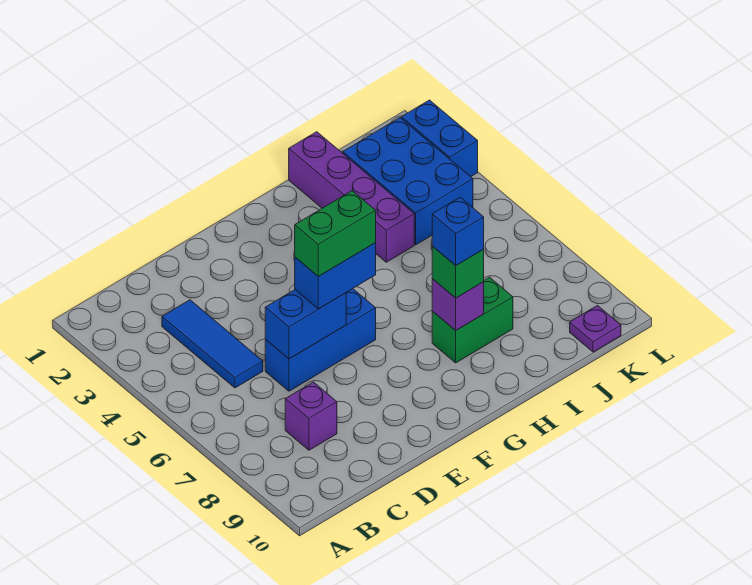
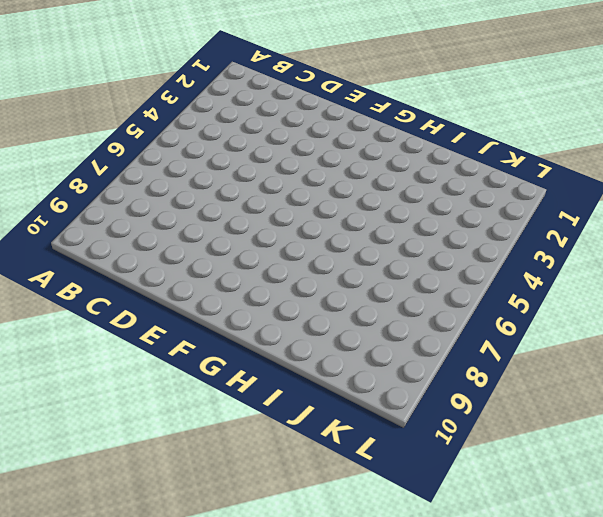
none -> blue 1x3 tile [162,300,263,388]
none -> purple 1x1 brick [285,382,337,450]
none -> blue 1x3 brick [265,289,376,391]

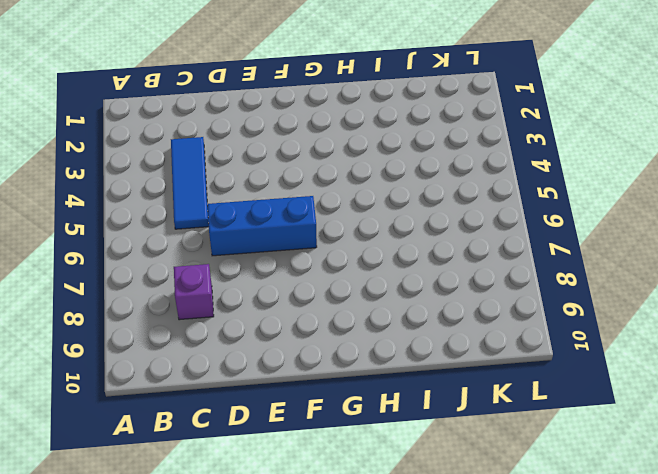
none -> green 1x2 brick [432,277,513,363]
none -> purple 1x4 brick [289,132,414,262]
none -> blue 2x3 brick [343,118,473,245]

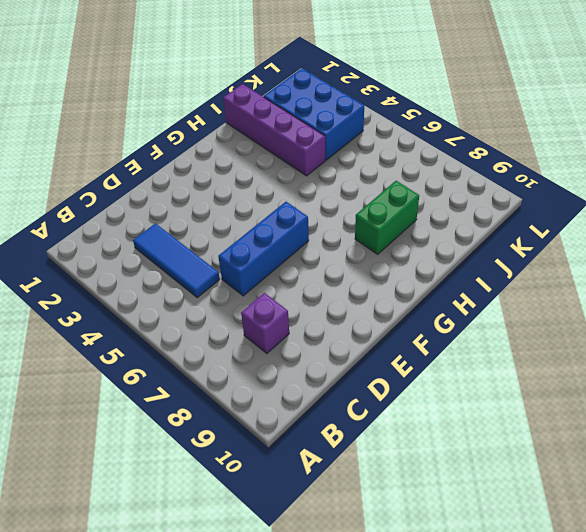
none -> purple 1x1 plate [570,306,621,352]
none -> blue 1x2 brick [402,100,478,177]
none -> blue 1x2 brick [265,290,346,359]

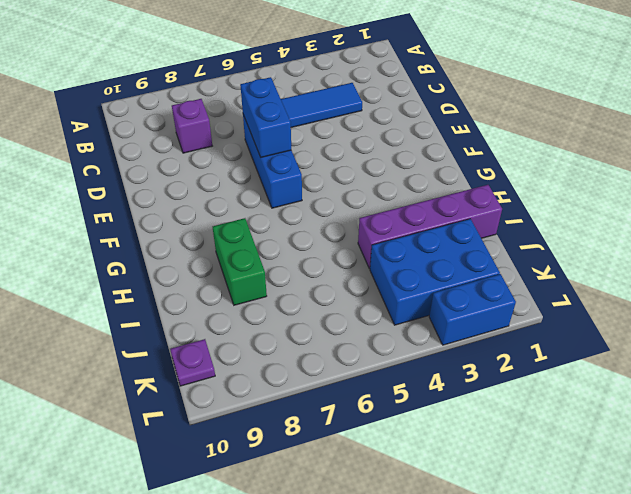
none -> purple 1x1 brick [432,279,484,330]
none -> blue 1x2 brick [295,243,376,309]
none -> green 1x1 brick [432,246,484,298]

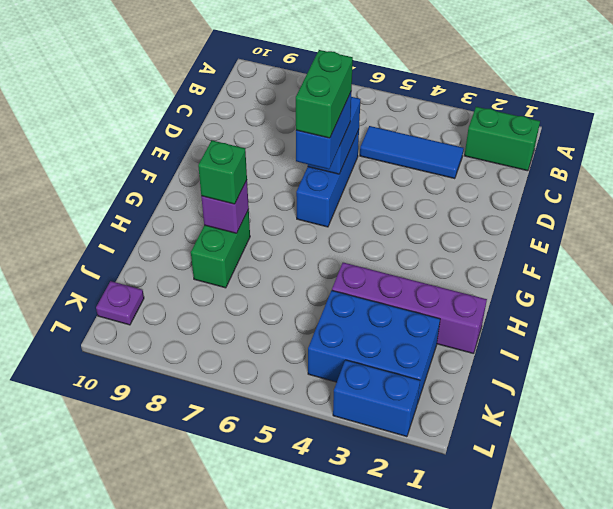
green 1x2 brick [464,107,540,171] -> none
none -> purple 1x1 brick [285,382,337,450]
none -> blue 1x1 brick [432,197,484,266]

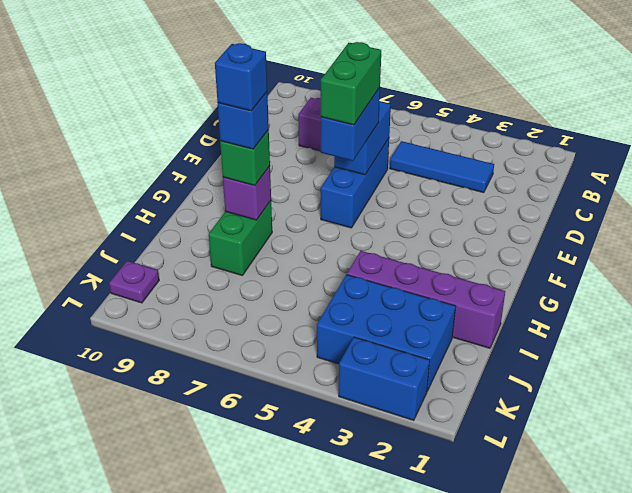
blue 1x1 brick [215,43,267,111] -> none

